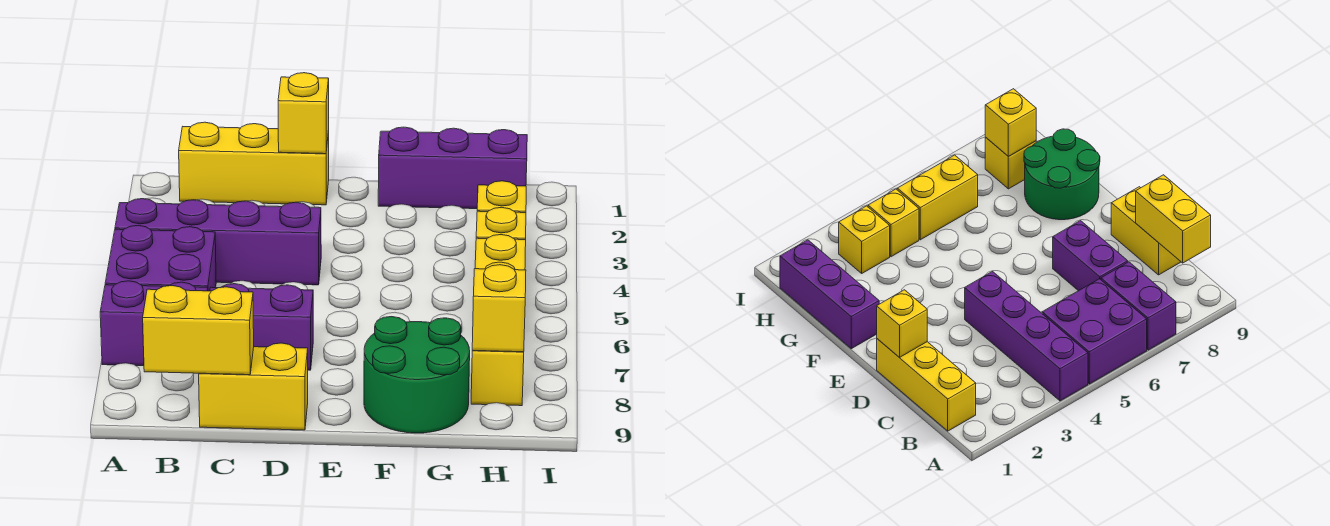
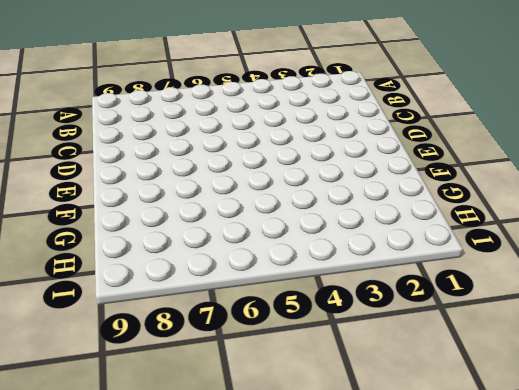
none -> purple 1x4 brick [115,199,321,285]
none -> purple 2x2 brick [105,225,216,291]
none -> purple 1x2 brick [100,281,208,366]

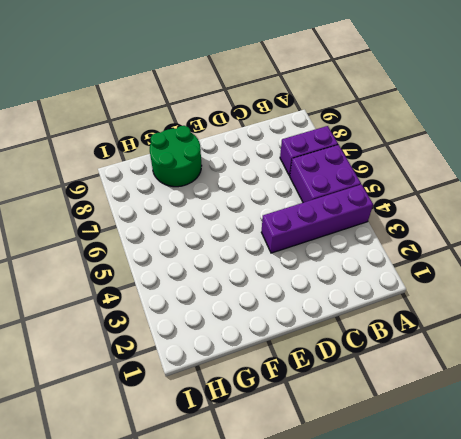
none -> yellow 1x3 brick [179,122,329,205]
none -> purple 1x2 brick [210,284,313,370]
none -> yellow 1x2 brick [199,343,308,430]

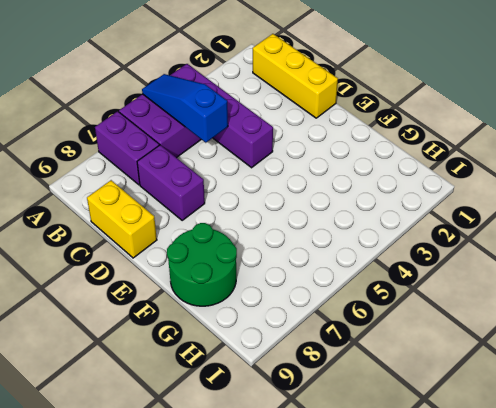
blue 1x3 slope [142,74,228,143] -> none
none -> purple 1x3 brick [378,127,527,209]
none -> yellow 1x1 brick [477,181,526,213]
none -> yellow 1x1 brick [476,207,526,240]

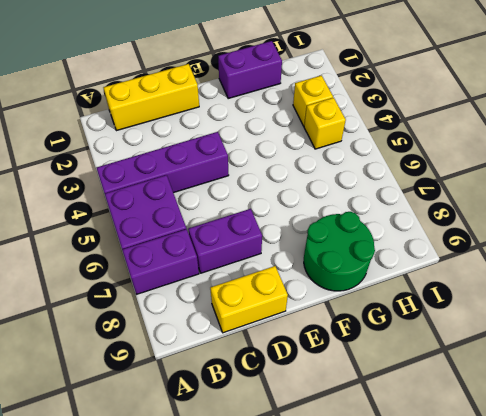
purple 1x2 brick [218,41,282,99] -> purple 1x3 brick [378,127,527,209]
none -> yellow 1x2 brick [475,235,526,270]
none -> yellow 1x1 brick [471,350,524,406]
none -> yellow 1x2 brick [143,286,254,375]

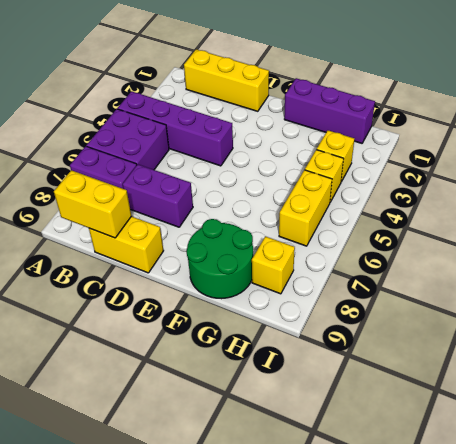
none -> yellow 1x1 brick [278,73,329,154]
none -> yellow 1x1 brick [472,265,526,352]

